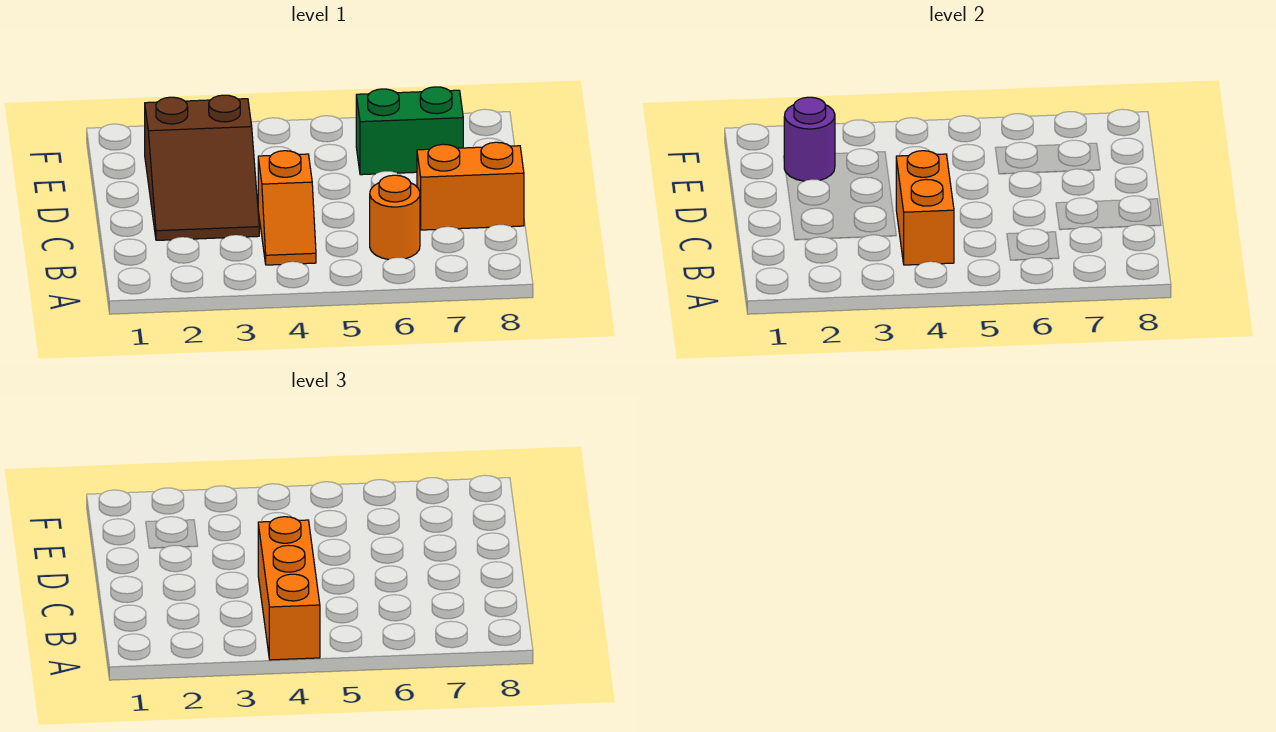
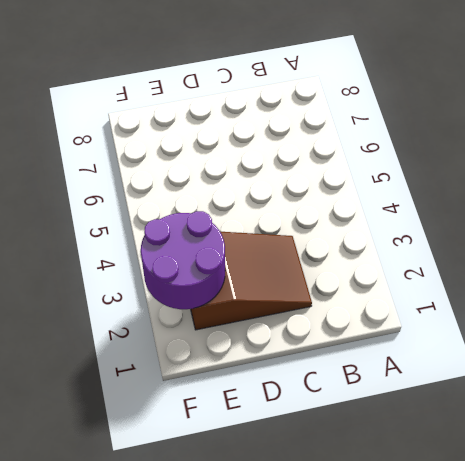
purple 2x2 round brick [141,211,225,309] -> purple 1x1 round brick [784,97,835,181]
none -> orange 1x2 slope [258,151,316,265]
none -> orange 1x1 round brick [370,175,420,260]

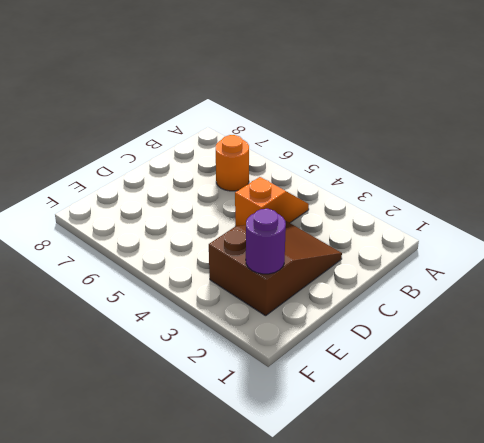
none -> orange 1x2 brick [417,142,524,230]
none -> green 1x2 brick [356,87,463,175]

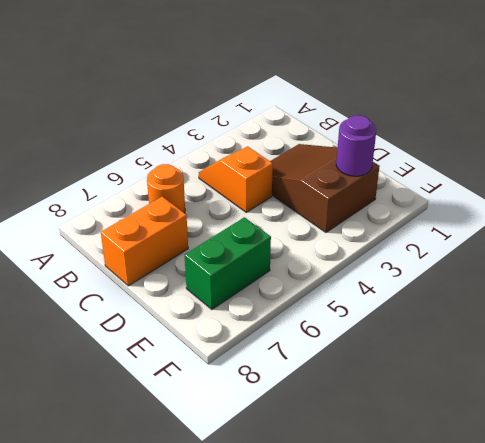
none -> orange 1x2 brick [896,151,954,265]
none -> orange 1x3 brick [258,517,320,660]

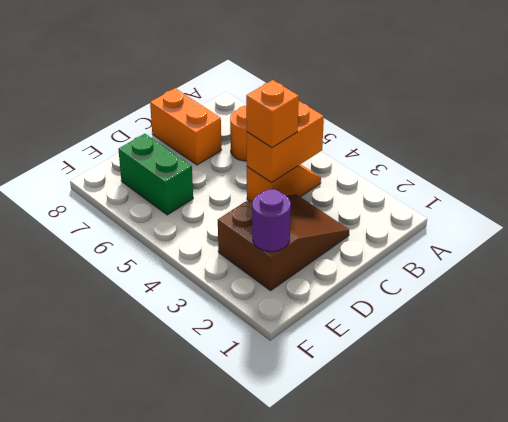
orange 1x1 brick [246,80,299,148] -> orange 1x3 brick [258,517,320,660]

